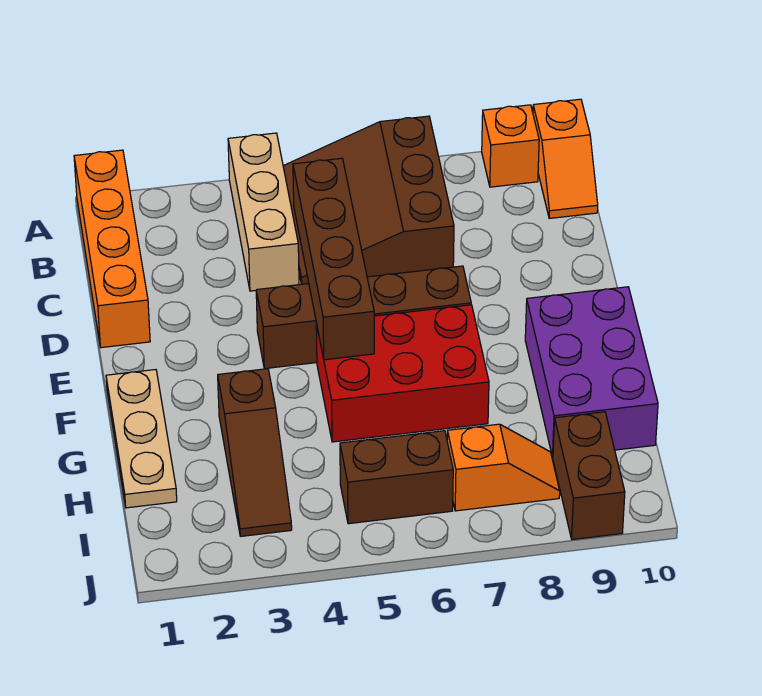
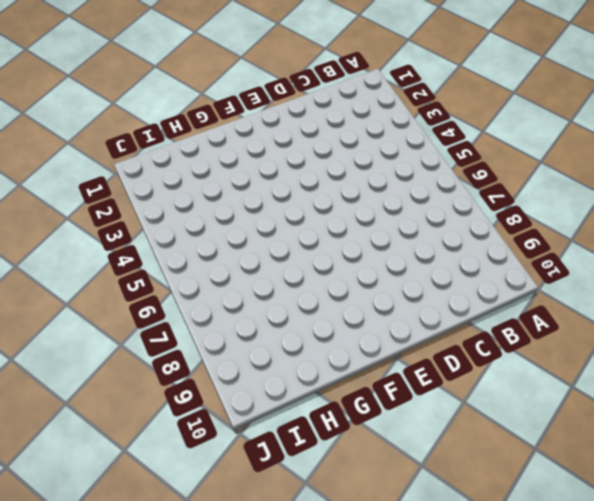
none -> orange 1x4 brick [74,150,150,348]
none -> tan 1x3 brick [228,133,299,291]
none -> brown 3x3 slope [283,116,454,284]

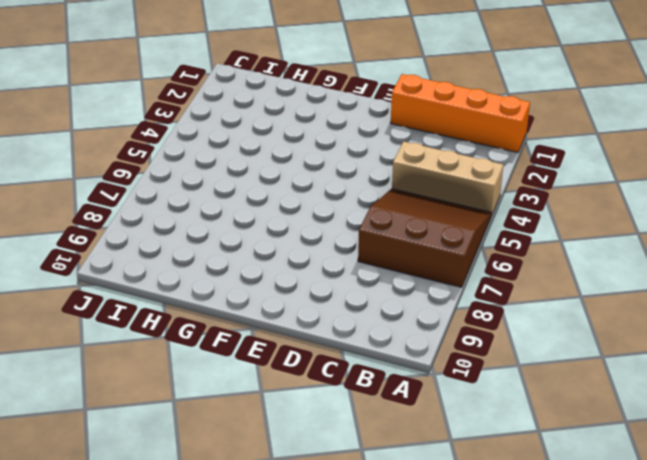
none -> orange 1x1 brick [482,105,539,187]
none -> orange 1x2 slope [533,99,598,218]
none -> brown 1x4 brick [256,266,471,369]

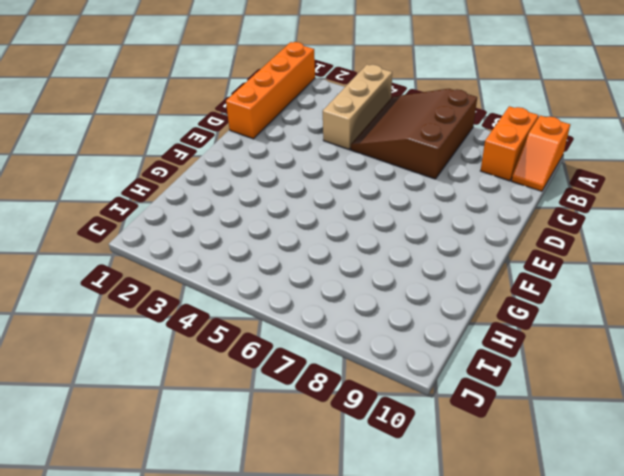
orange 1x2 brick [481,106,538,181] -> orange 1x1 brick [482,105,539,187]
none -> brown 1x4 brick [256,266,471,369]
none -> tan 1x3 plate [106,370,177,508]
none -> red 2x3 brick [316,305,489,442]

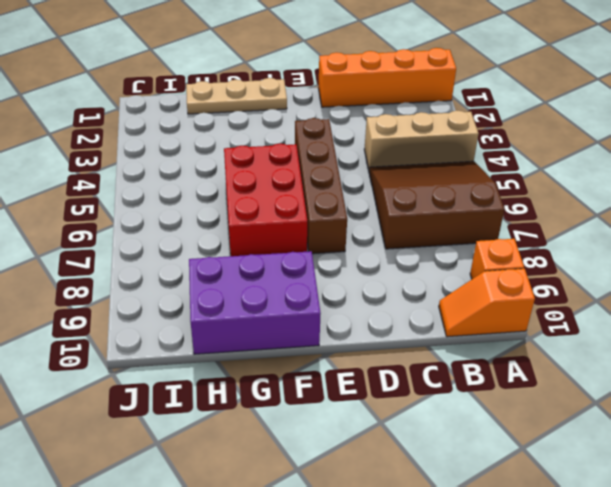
none -> brown 1x3 slope [218,369,292,536]
none -> brown 1x2 brick [340,431,453,524]
none -> orange 1x2 slope [447,424,560,511]

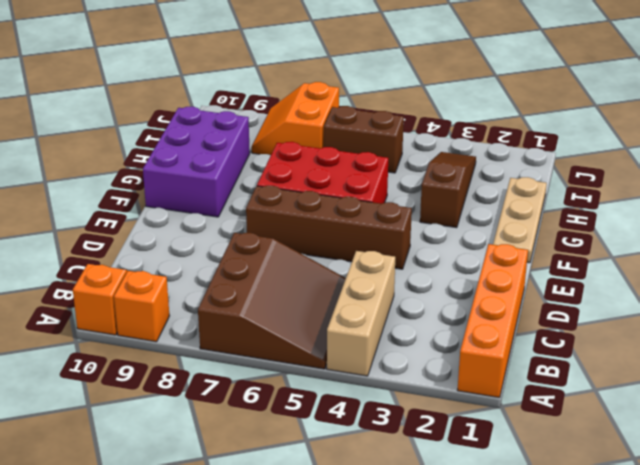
orange 2x2 slope [252,82,339,155] -> orange 1x2 slope [447,424,560,511]
none -> brown 1x2 brick [553,412,625,539]
none -> brown 1x4 brick [293,158,374,360]

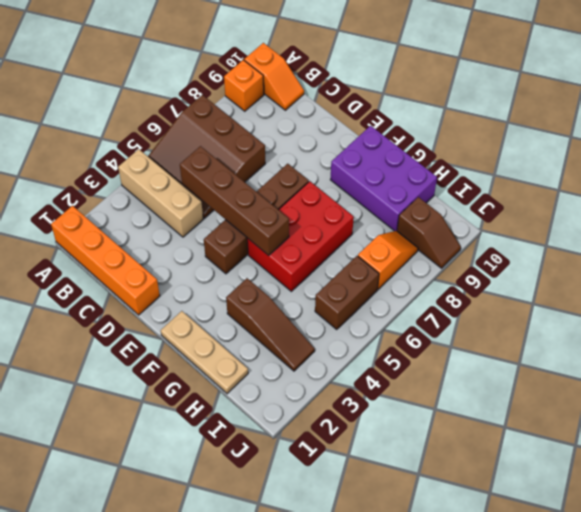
brown 1x2 slope [397,197,461,268] -> brown 1x2 brick [553,412,625,539]

